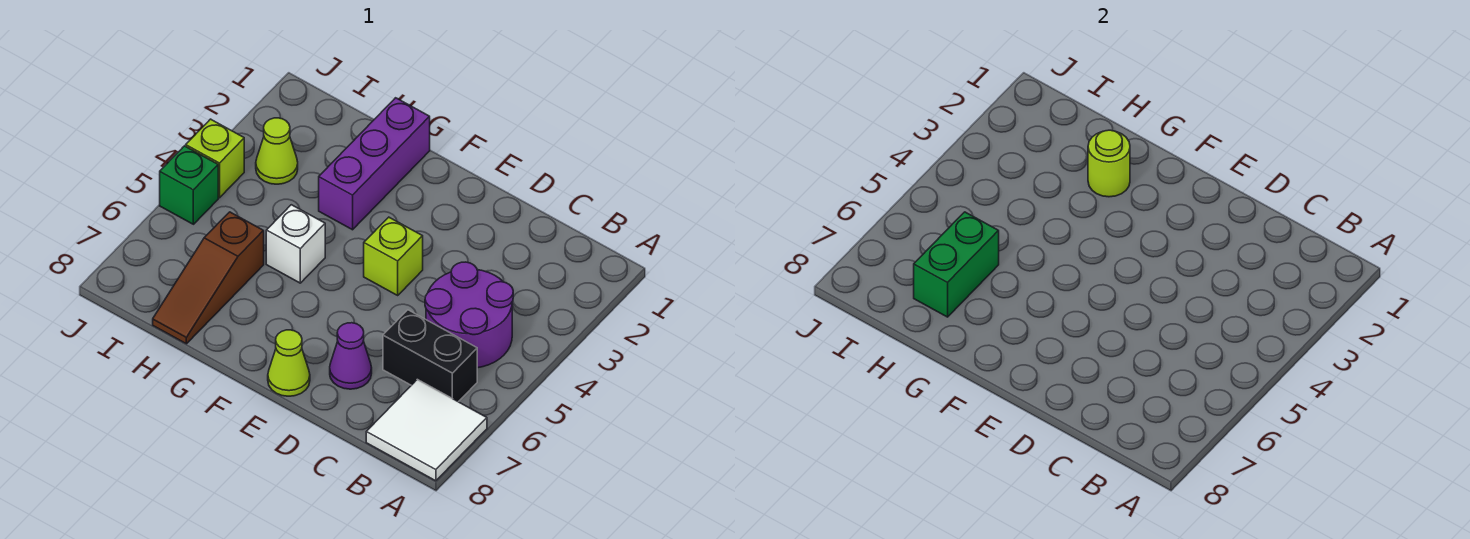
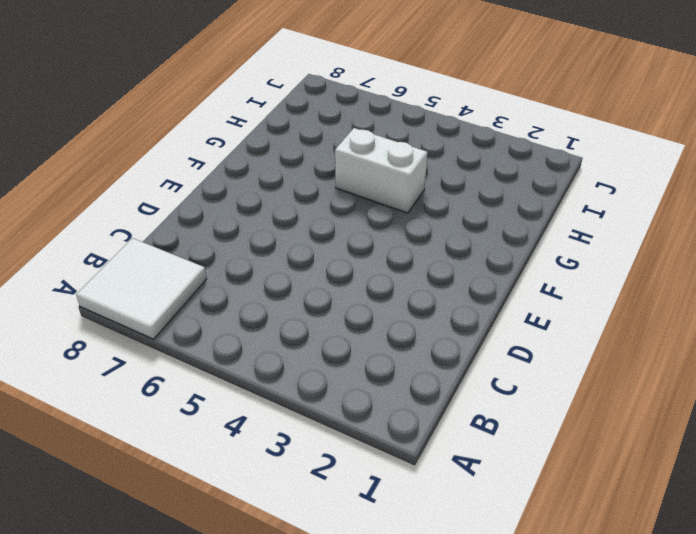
white 1x2 brick [335,128,427,213] -> white 1x1 brick [266,205,325,283]
none -> purple 2x2 round brick [425,262,513,368]
none -> black 1x2 brick [383,310,477,402]
none -> purple 1x1 cone [330,323,372,389]

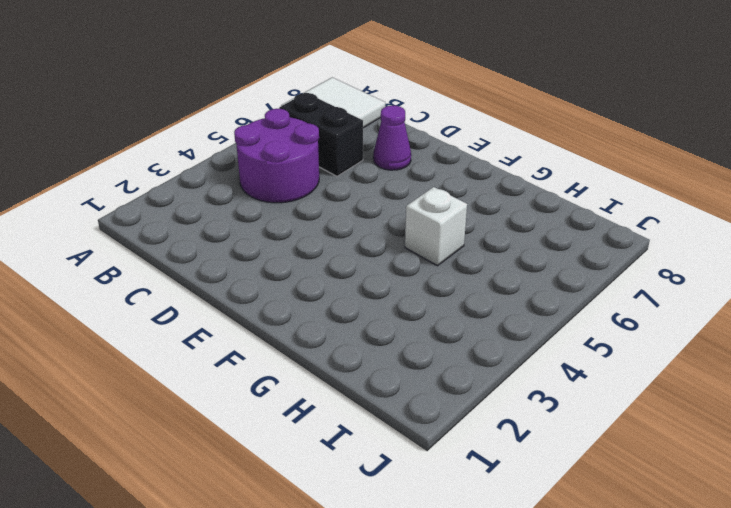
none -> lime 1x1 brick [364,217,423,295]
none -> lime 1x1 cone [268,330,310,396]
none -> purple 1x3 brick [319,98,430,230]

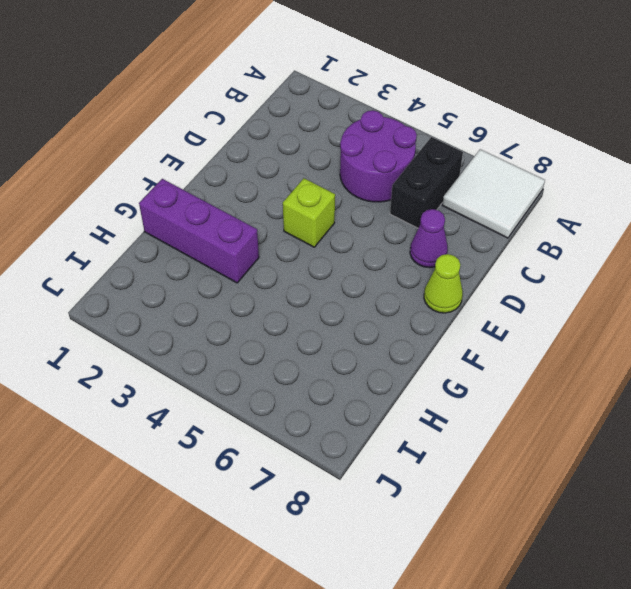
none -> white 1x1 brick [266,205,325,283]
none -> brown 1x3 slope [153,212,264,344]
none -> lime 1x1 cone [256,118,298,184]

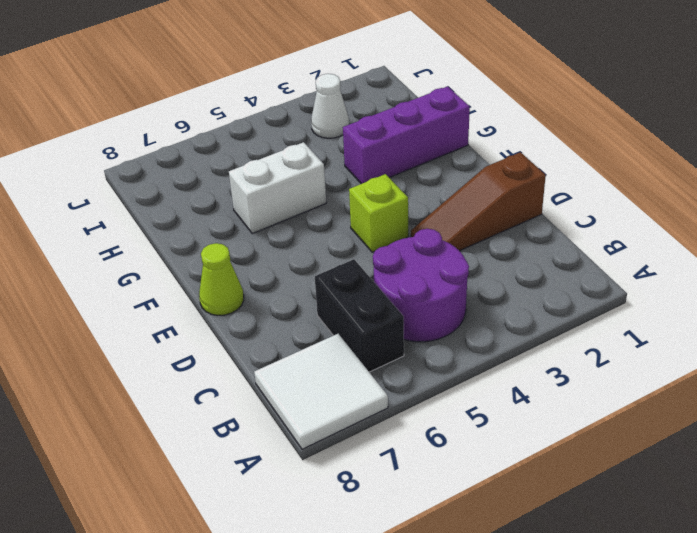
brown 1x3 slope [411,152,546,251] -> brown 1x3 slope moved to [153,212,264,344]
white 1x2 brick [229,142,326,234] -> white 1x1 brick [266,205,325,283]
white 1x1 cone [311,74,349,138] -> lime 1x1 cone [256,118,298,184]
none -> purple 1x1 cone [330,323,372,389]
none -> lime 1x1 brick [186,119,244,198]
none -> green 1x1 brick [160,146,218,224]

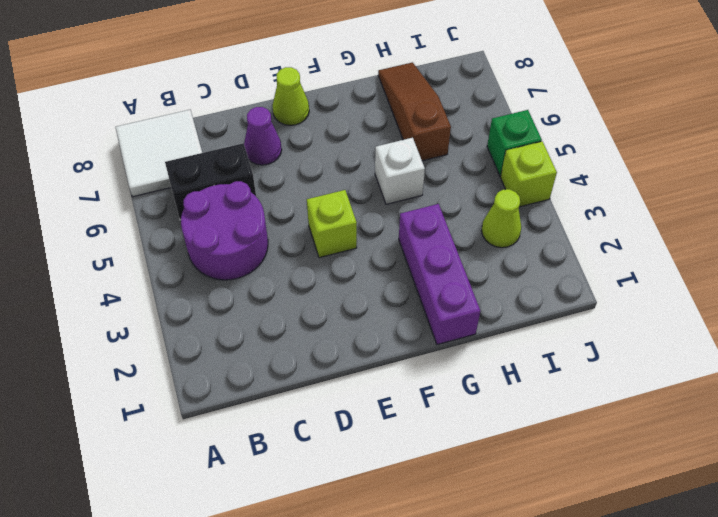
none -> lime 1x1 round brick [1088,130,1130,197]
none -> green 1x2 brick [914,212,999,317]

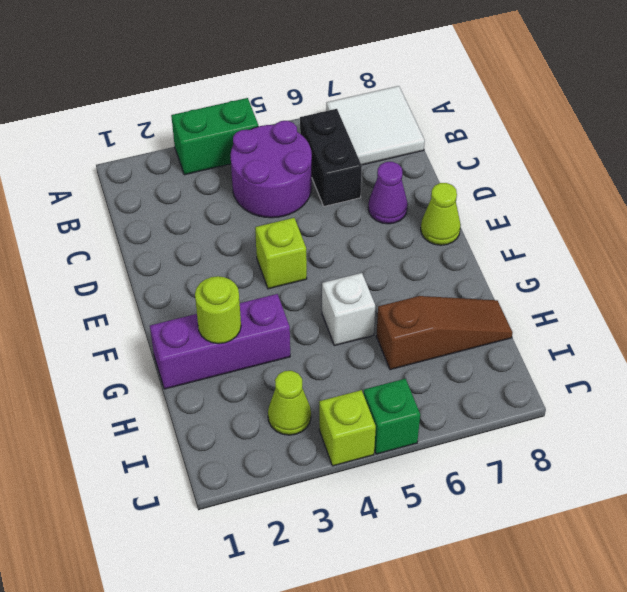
green 1x2 brick [171,98,258,175] -> green 1x2 brick moved to [914,212,999,317]

